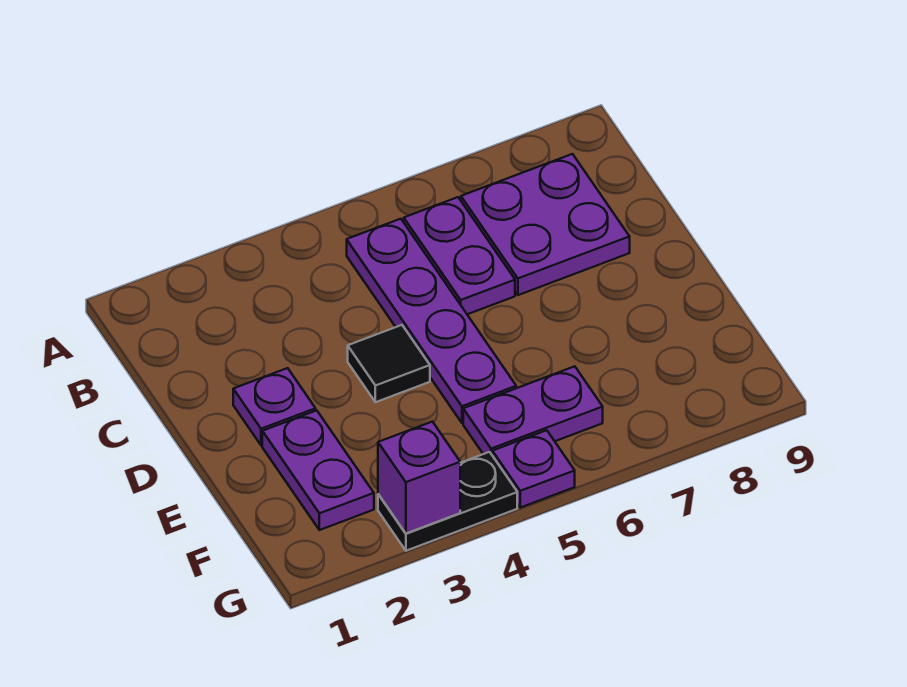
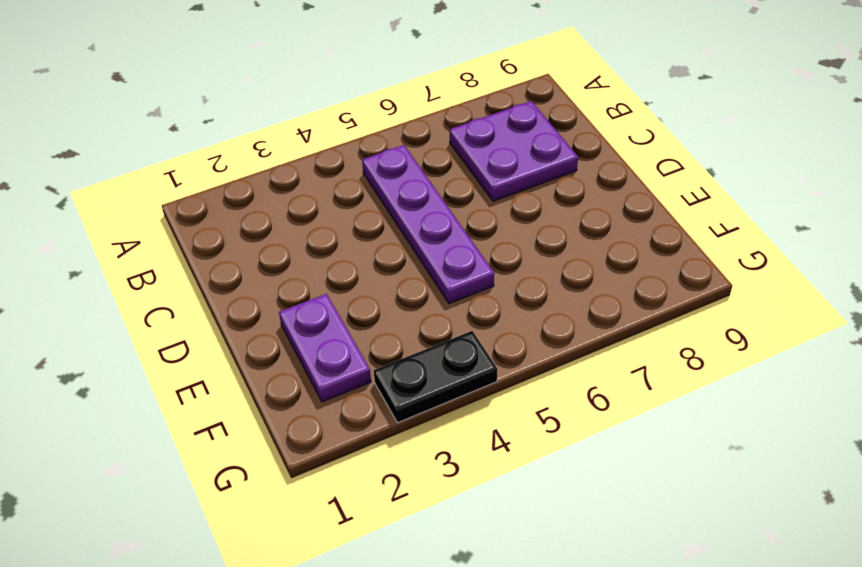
none -> purple 1x2 plate [404,197,515,314]
none -> purple 1x1 plate [233,368,316,445]

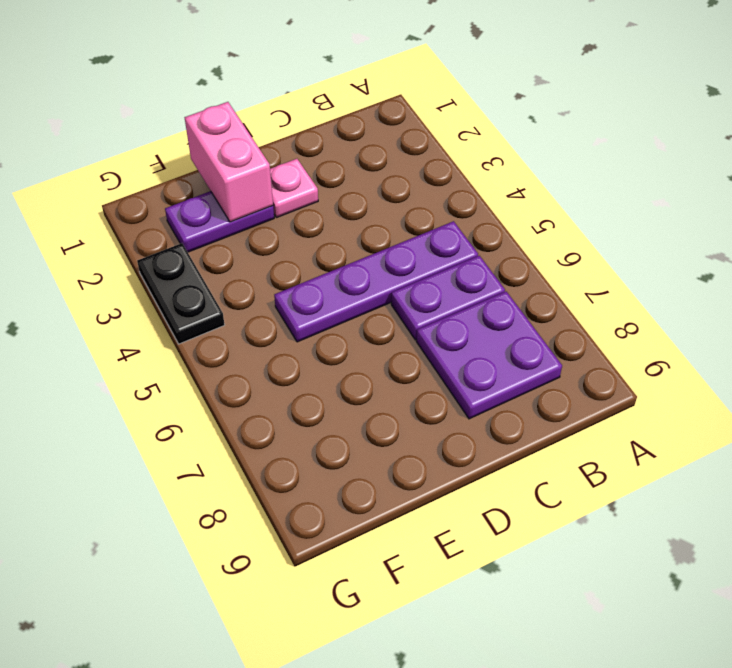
pink 1x1 plate [270,159,318,218] -> purple 1x1 plate [233,368,316,445]
pink 1x2 brick [185,102,273,222] -> none
none -> black 1x1 tile [348,325,430,402]
none -> purple 1x2 plate [463,366,603,454]

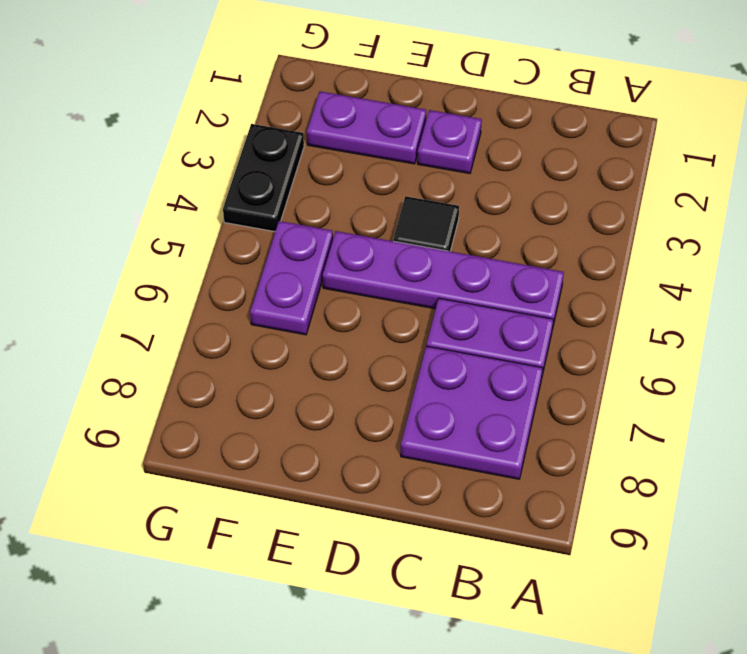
none -> purple 1x1 plate [492,430,575,508]
none -> purple 1x1 brick [378,422,460,533]

